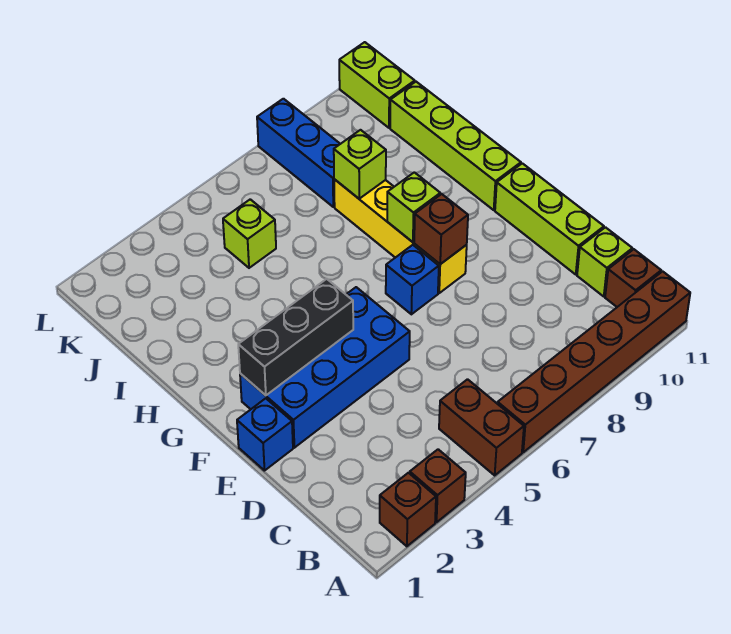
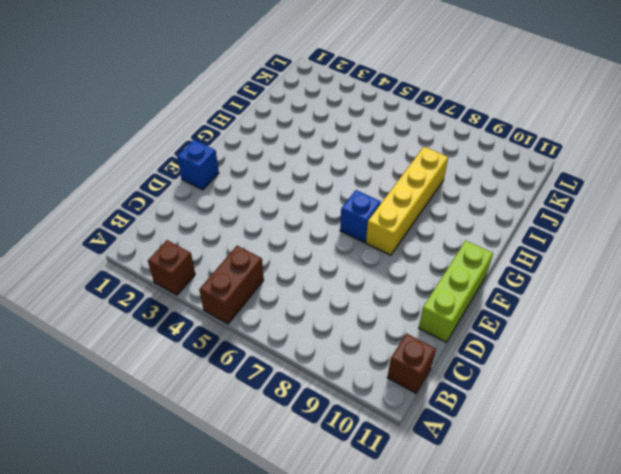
none -> brown 1x1 brick [380,473,436,546]
none -> brown 1x6 brick [498,271,690,452]
none -> lime 1x1 brick [577,227,632,296]

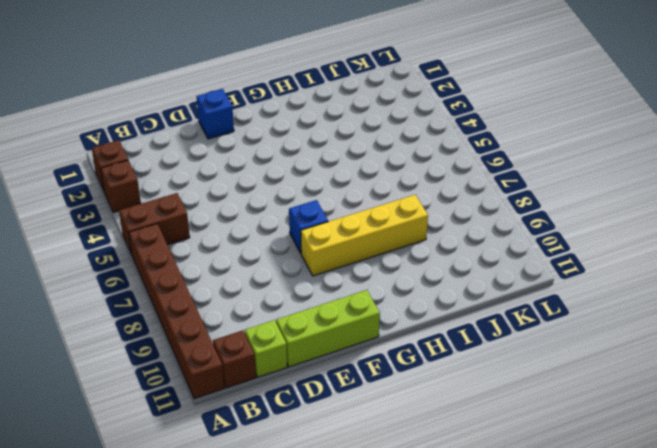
none -> blue 2x4 brick [240,287,410,448]
none -> lime 1x4 brick [390,82,521,210]
none -> lime 1x1 brick [223,199,276,268]

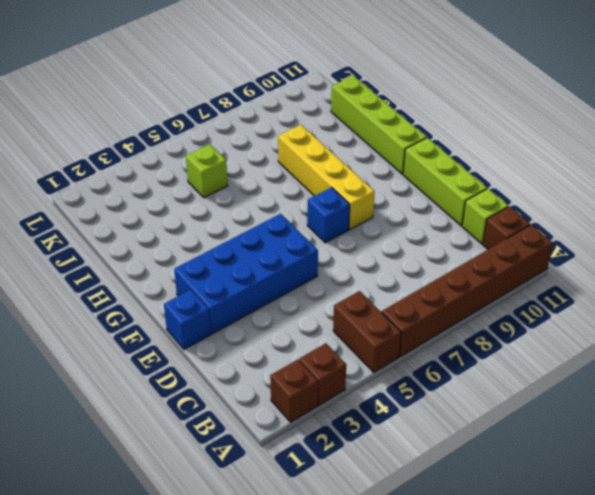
none -> blue 1x3 brick [257,99,340,207]
none -> lime 1x2 brick [339,42,415,128]
none -> black 1x3 brick [238,279,353,395]

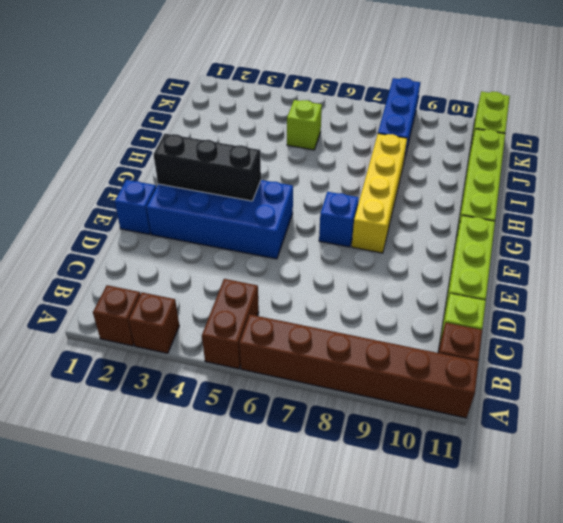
none -> brown 1x1 brick [414,194,468,264]
none -> lime 1x1 brick [387,172,440,242]
none -> lime 1x1 brick [334,130,386,199]

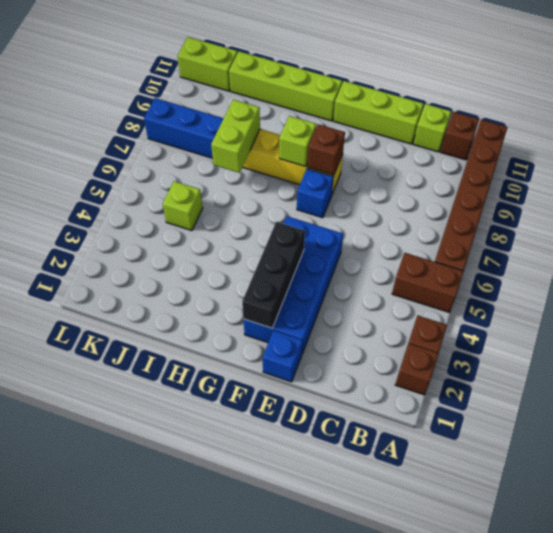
lime 1x2 brick [211,100,260,173] -> lime 1x1 brick [334,130,386,199]

